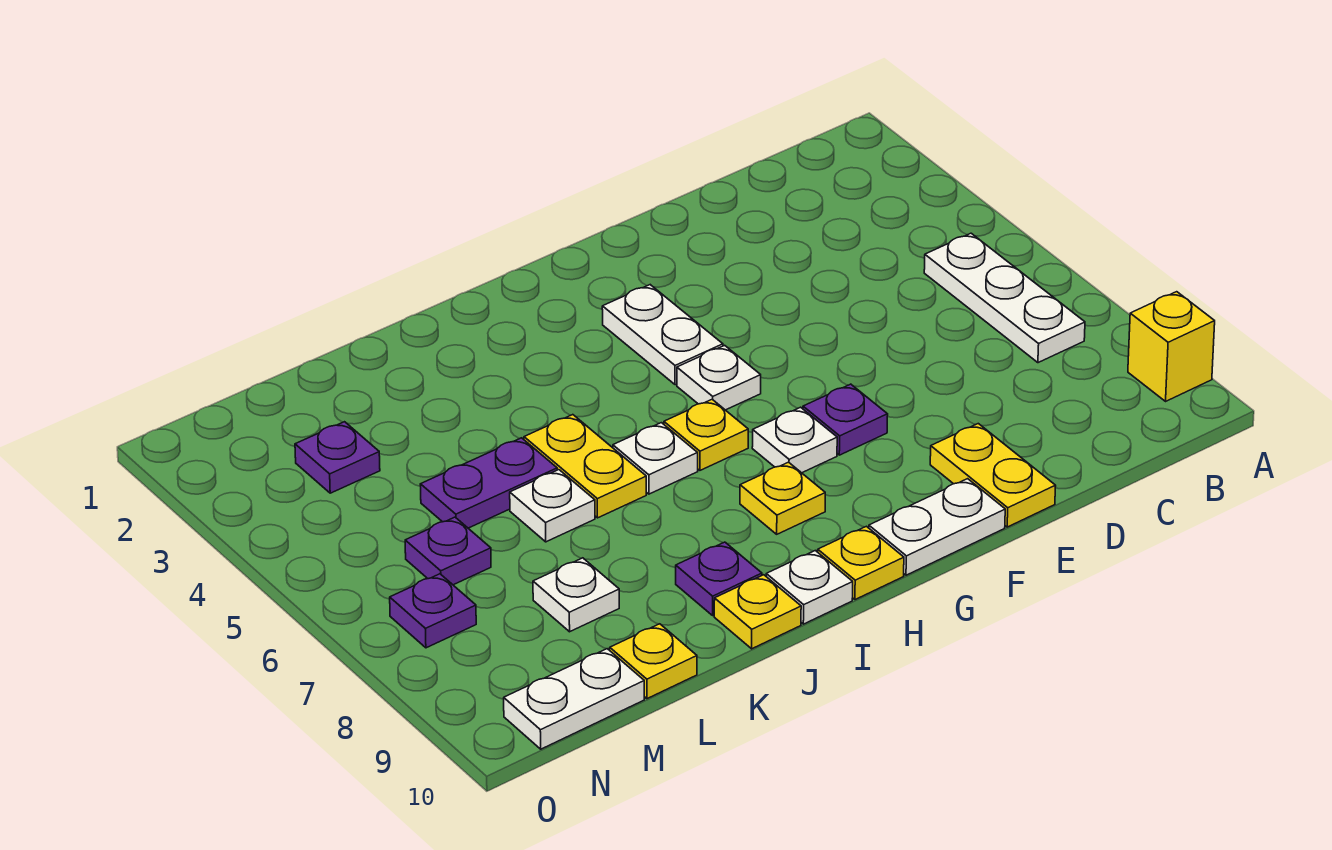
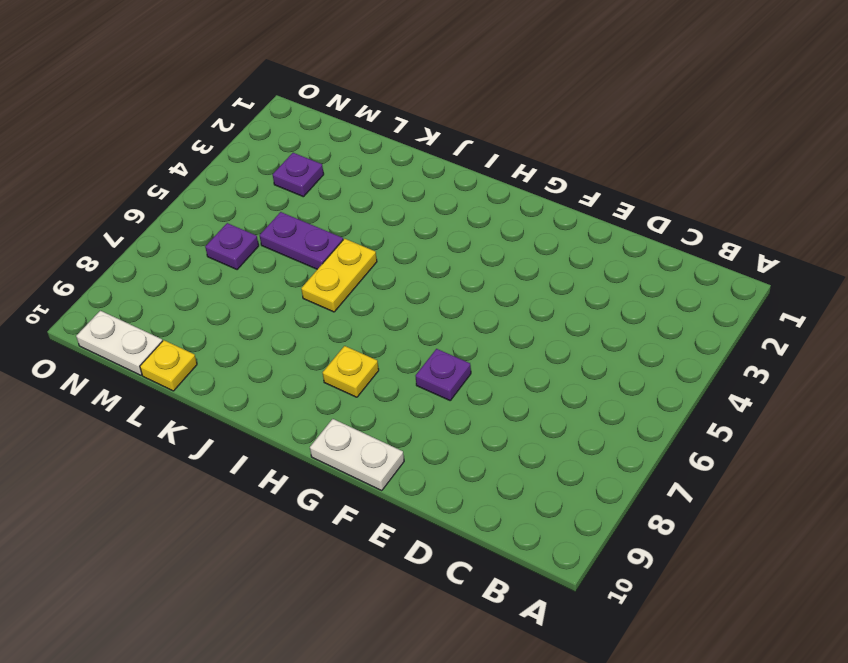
none -> yellow 1x1 brick [1128,292,1215,401]
none -> white 1x3 plate [924,233,1085,363]
none -> yellow 1x2 plate [930,424,1056,527]

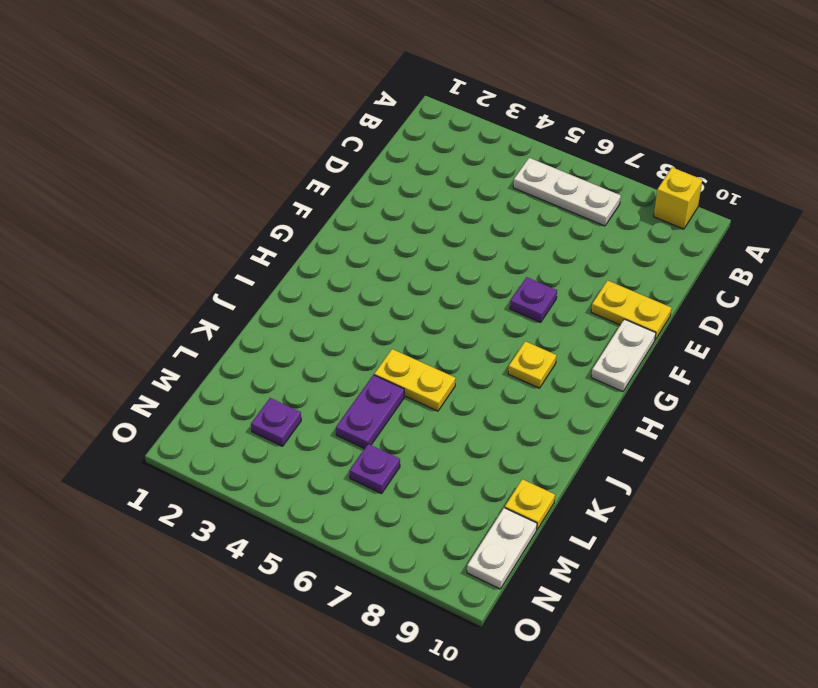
none -> white 1x2 plate [602,285,723,385]
none -> white 1x1 plate [677,345,761,410]
none -> white 1x1 plate [752,407,837,473]

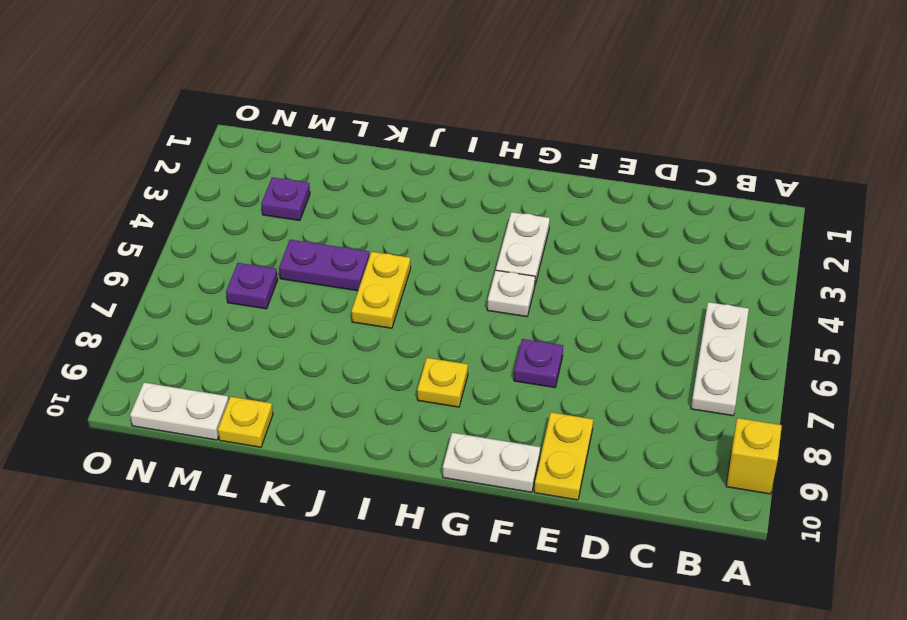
none -> white 1x1 plate [752,407,837,473]
none -> yellow 1x1 plate [664,399,748,470]
none -> yellow 1x1 plate [818,526,904,600]

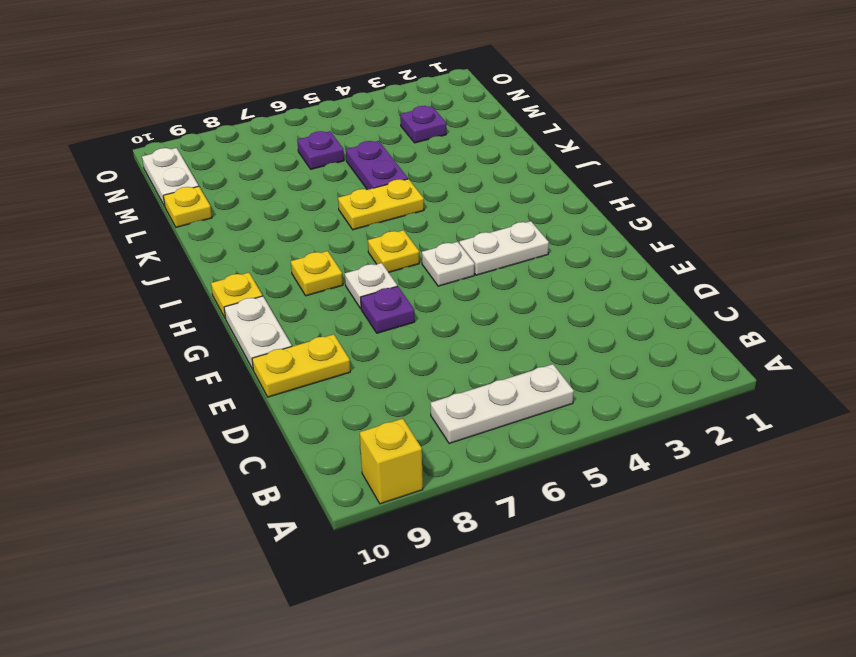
none -> white 1x1 plate [613,423,698,494]
none -> white 1x1 plate [766,551,853,624]
none -> purple 1x1 plate [676,542,762,615]

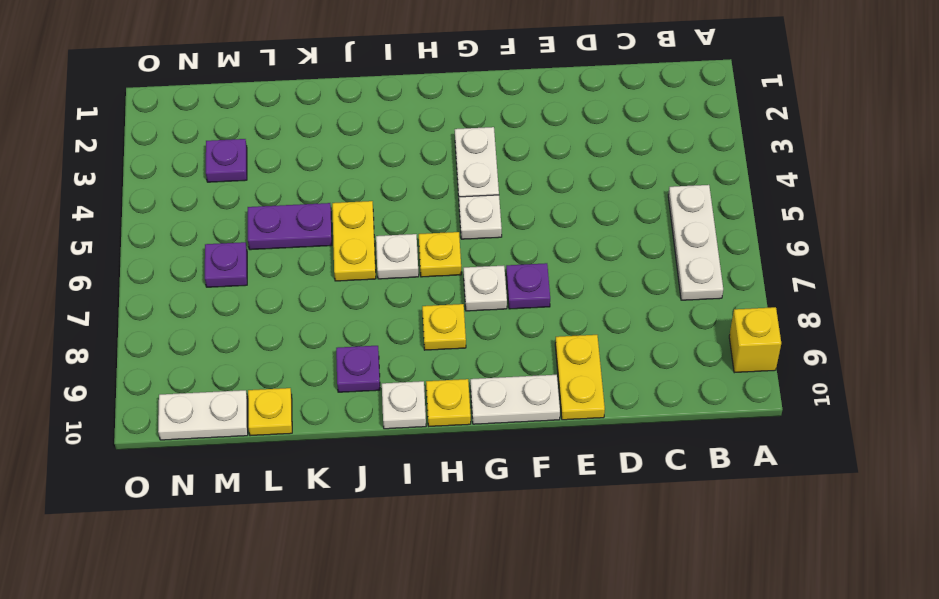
none -> yellow 1x1 plate [714,575,801,649]
none -> white 1x1 plate [510,470,595,542]
none -> white 1x1 plate [533,558,619,632]

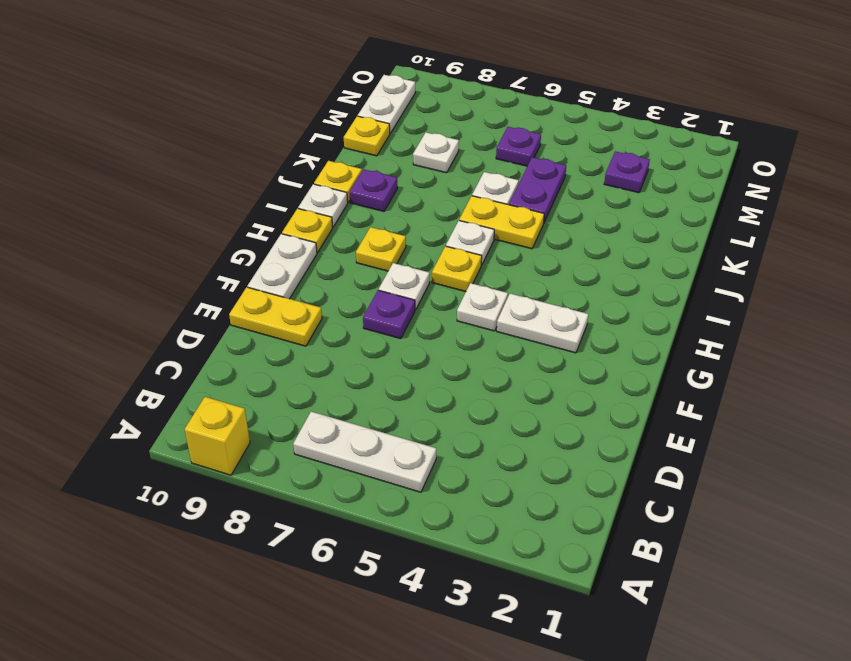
none -> purple 1x1 plate [390,574,476,648]

